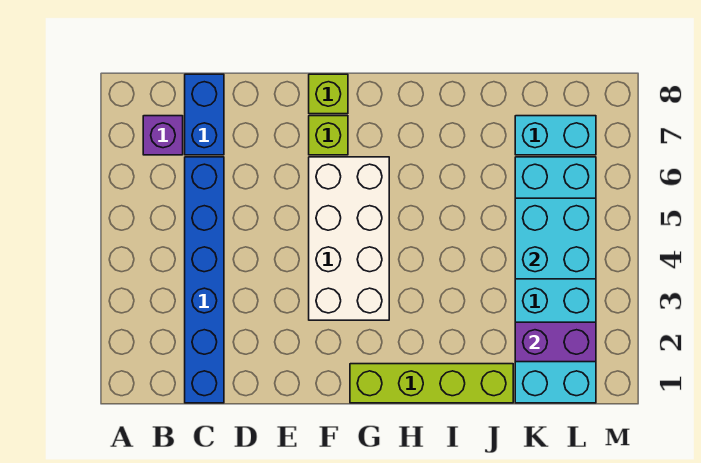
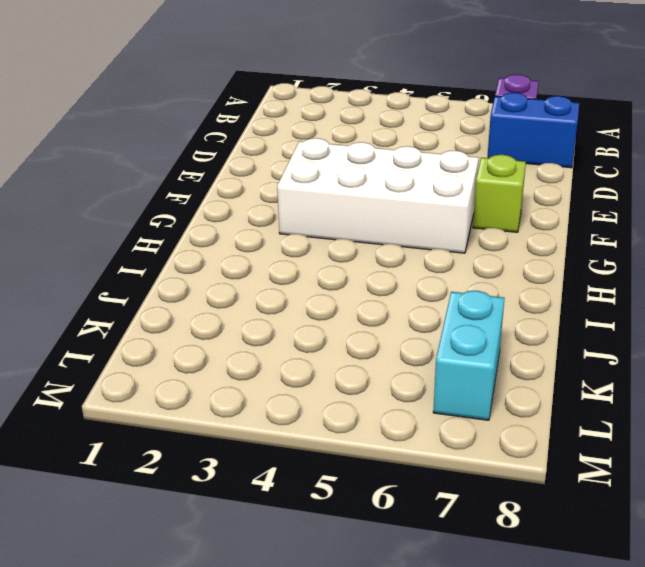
none -> blue 1x6 brick [185,157,224,403]
none -> lime 1x1 brick [309,74,348,114]

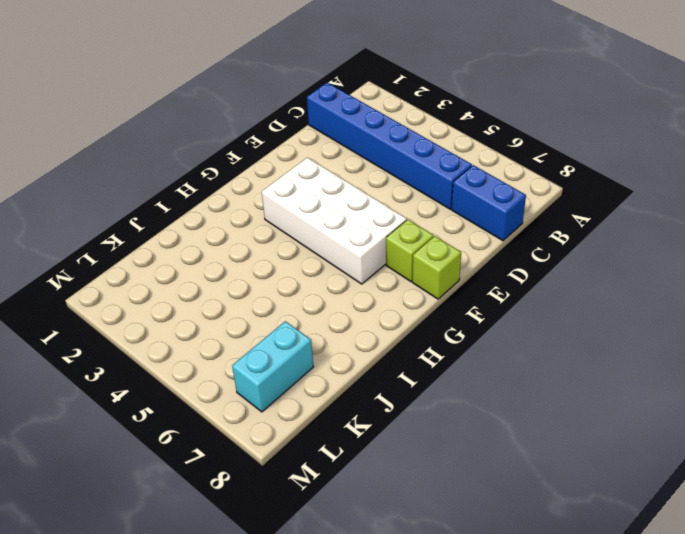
none -> purple 1x1 brick [143,116,183,155]
none -> lime 1x4 brick [350,364,513,403]

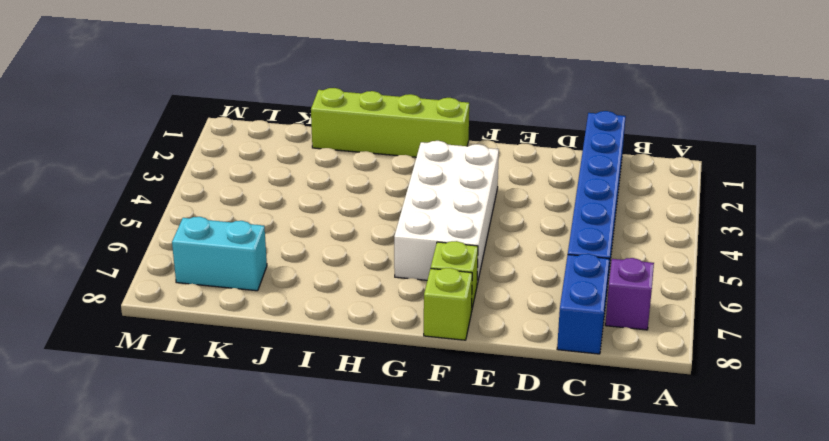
none -> cyan 2x6 brick [515,157,596,403]
none -> purple 1x2 brick [515,322,596,362]

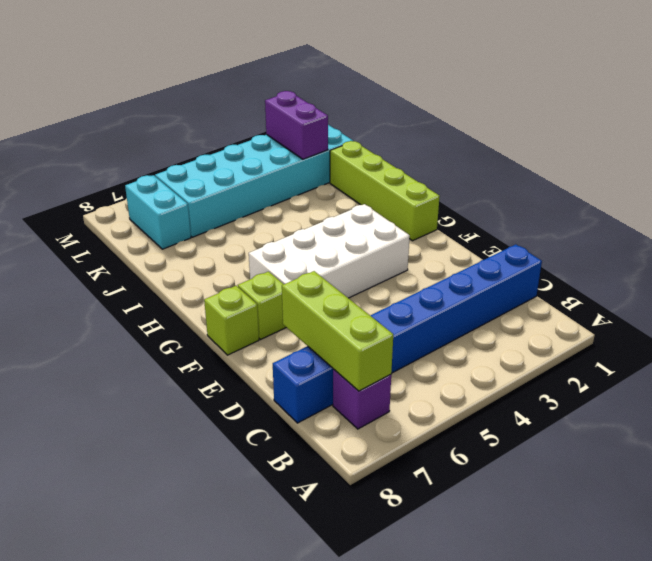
lime 1x3 brick [282,271,393,391] -> none
none -> cyan 2x2 brick [515,198,596,279]

